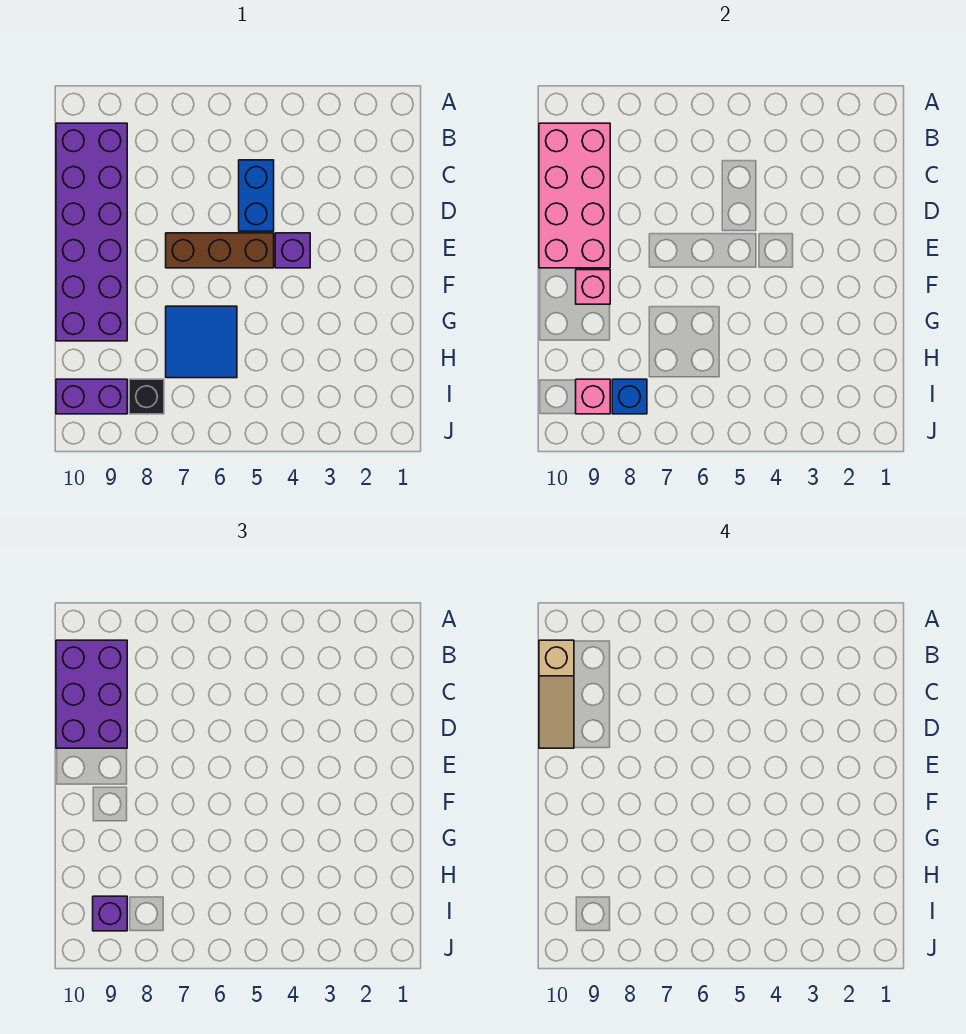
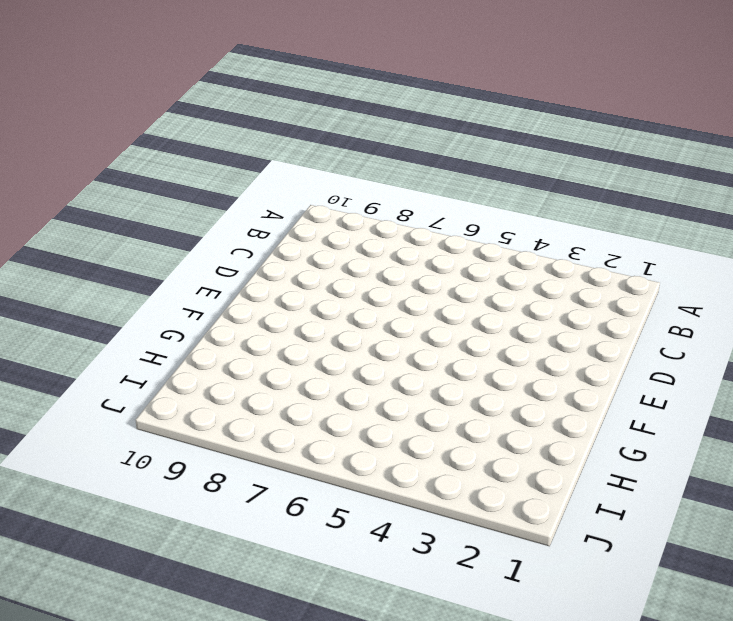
none -> purple 2x6 brick [56,123,127,341]
none -> blue 1x2 brick [239,160,274,231]
none -> purple 1x1 brick [275,233,310,268]

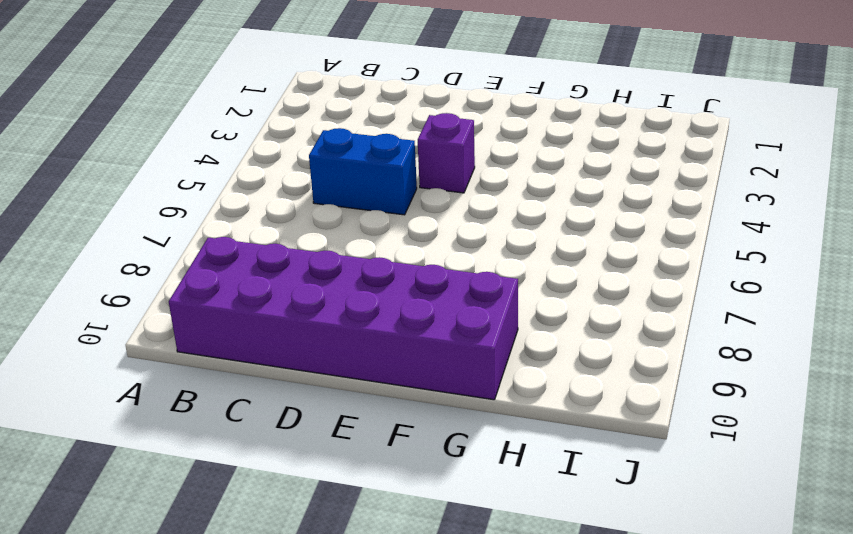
none -> brown 1x3 brick [166,233,274,268]
none -> blue 2x2 tile [166,306,237,378]
none -> black 1x1 brick [129,379,164,414]

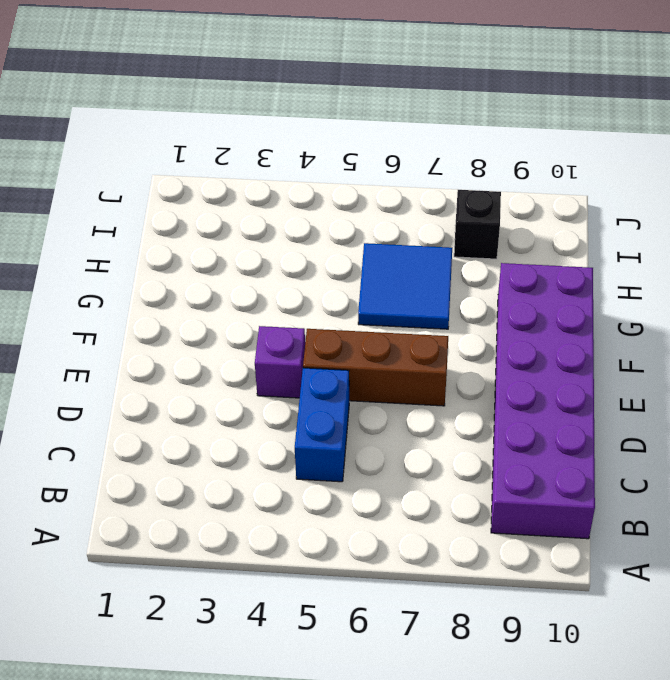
none -> purple 1x2 brick [56,379,127,414]
none -> pink 2x4 brick [539,123,610,268]
none -> pink 1x1 brick [576,270,610,304]

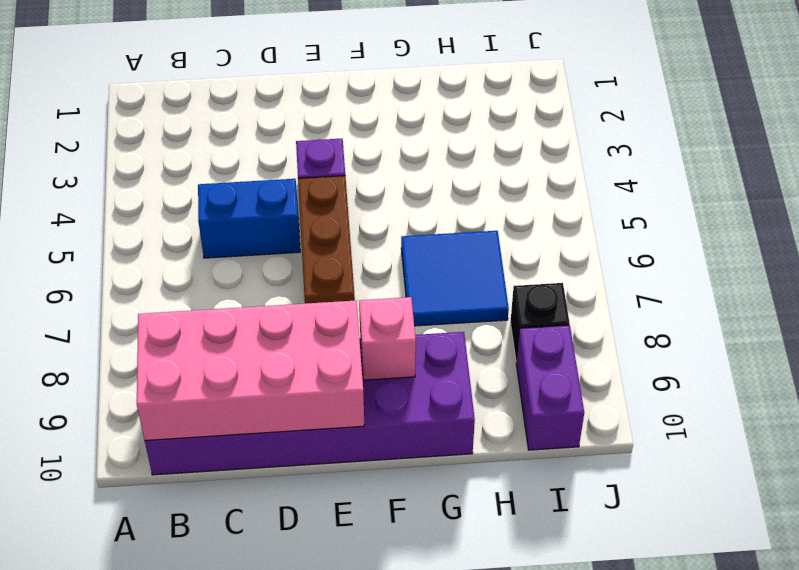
none -> blue 1x1 brick [612,379,647,414]
none -> pink 1x1 brick [576,379,610,414]
none -> purple 2x3 brick [56,640,127,748]

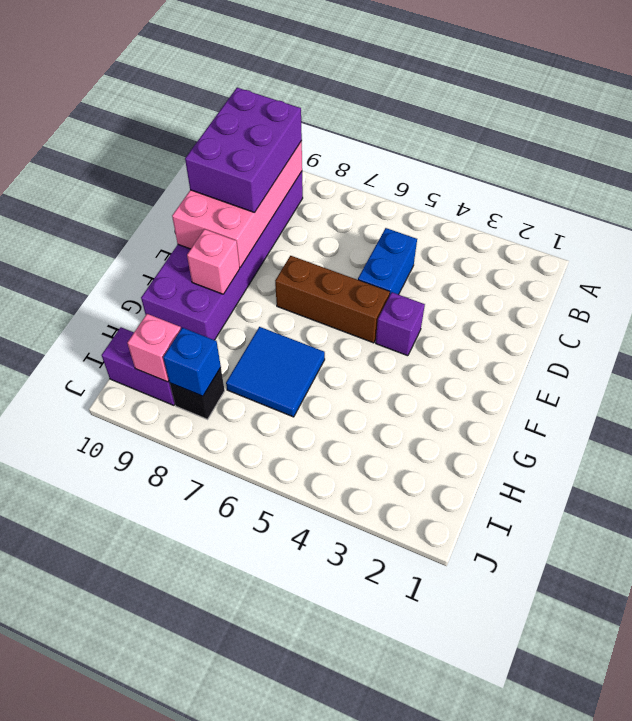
none -> purple 1x1 brick [93,896,127,931]
none -> tan 1x3 slope [539,640,574,748]

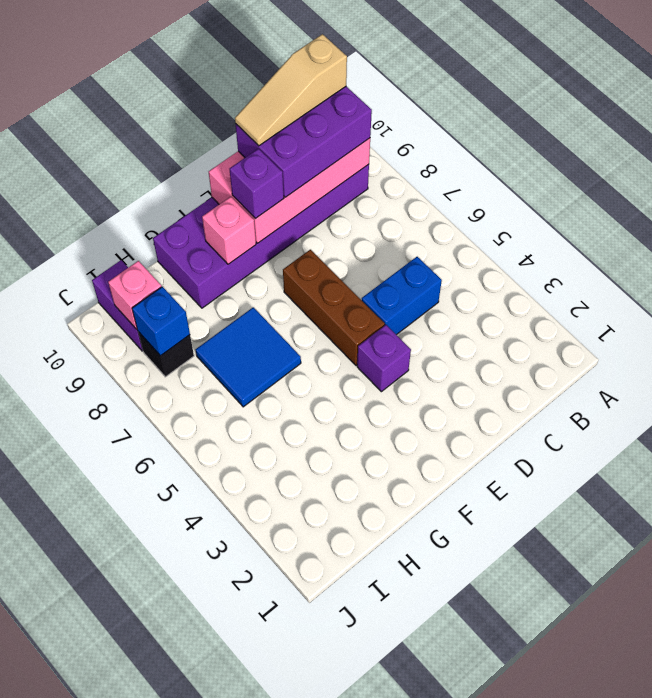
purple 1x1 brick [230,149,284,219] -> purple 1x1 brick moved to [93,896,127,931]

